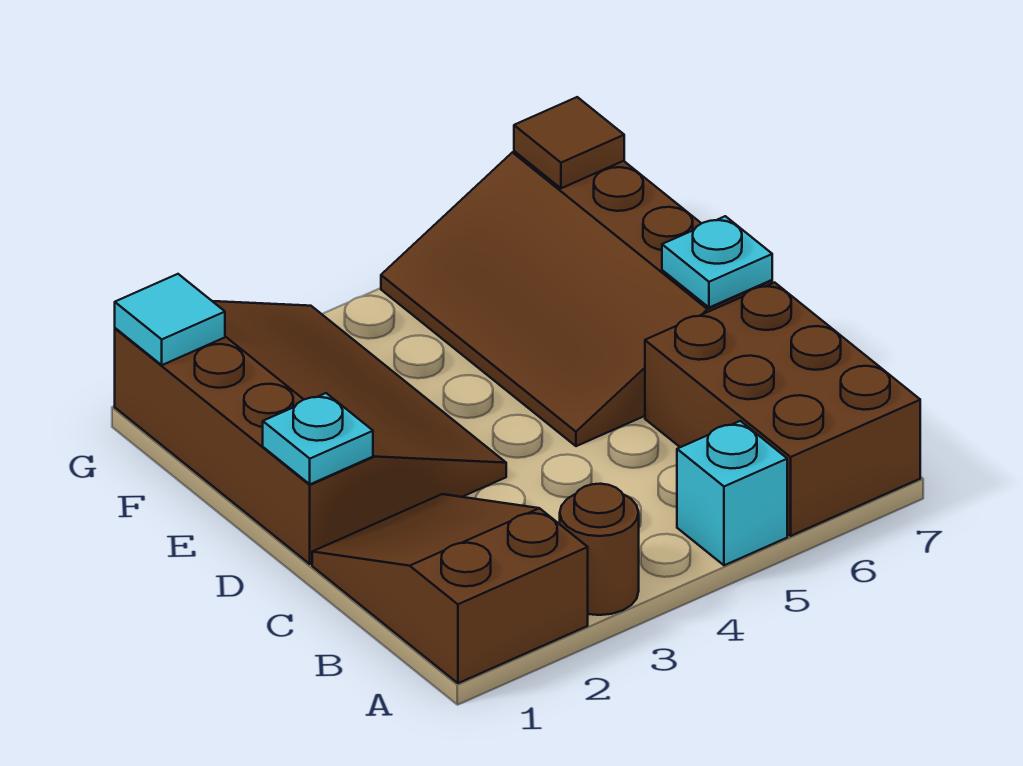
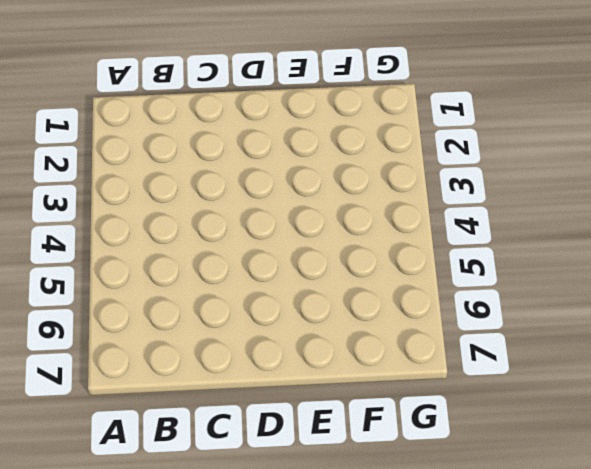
none -> brown 2x3 slope [312,494,588,683]
none -> brown 1x1 round brick [560,484,639,615]

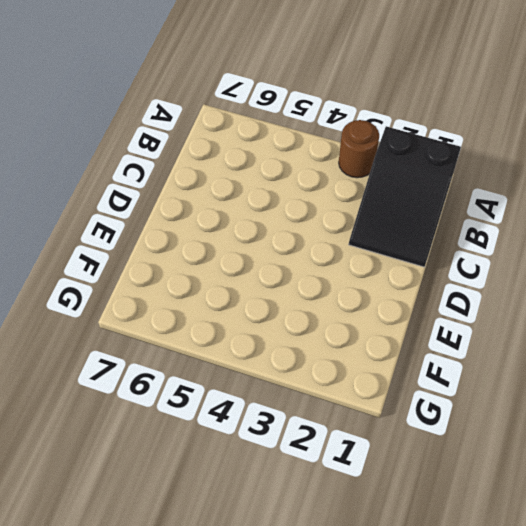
black 2x3 slope [349,126,461,267] -> brown 2x3 slope [312,494,588,683]
none -> cyan 1x1 brick [677,421,787,565]
none -> brown 2x3 brick [645,283,920,536]

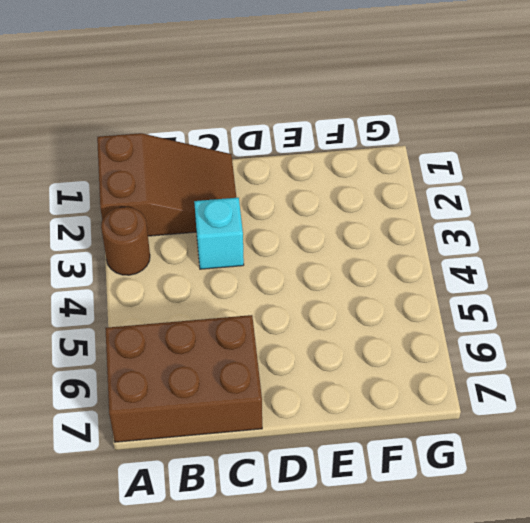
cyan 1x1 brick [194,198,244,269] -> cyan 1x1 brick moved to [677,421,787,565]
none -> brown 3x4 slope [115,301,506,564]
none -> brown 3x4 slope [381,151,772,446]

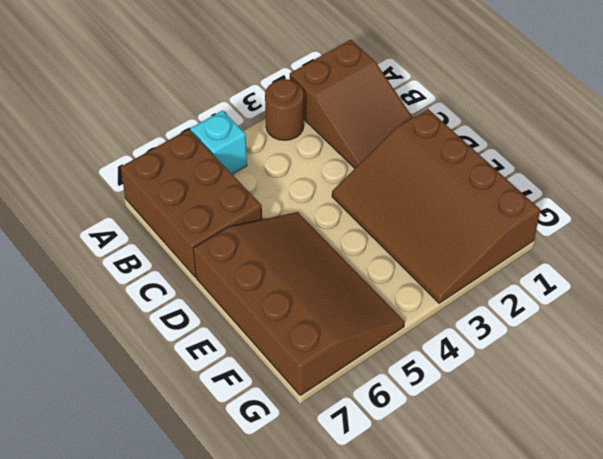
none -> cyan 1x1 plate [263,393,373,484]
none -> cyan 1x1 plate [662,216,772,308]

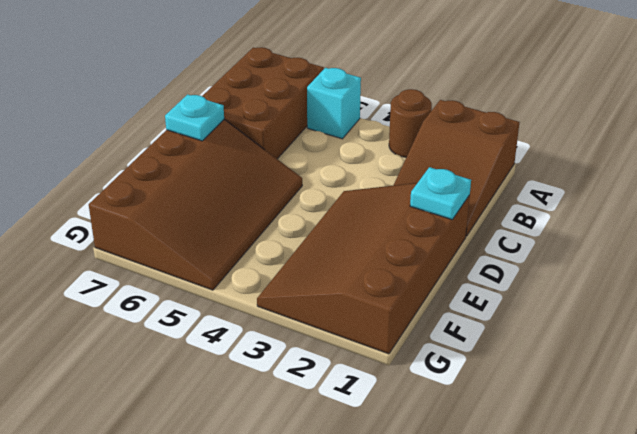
none -> cyan 1x1 tile [115,274,225,365]
none -> brown 1x1 tile [514,97,624,188]

